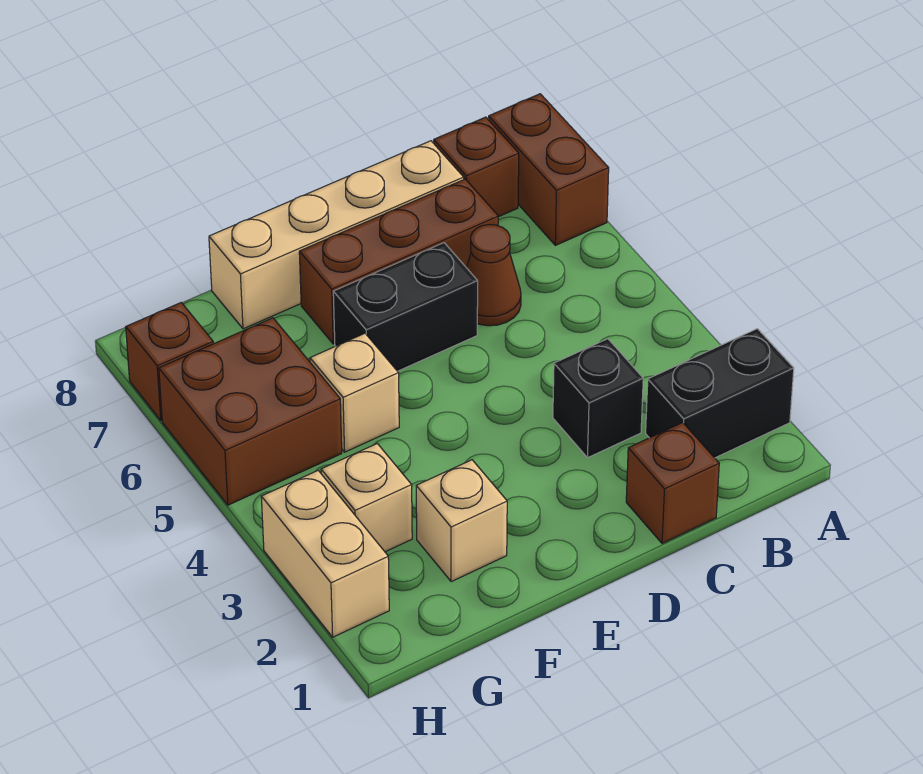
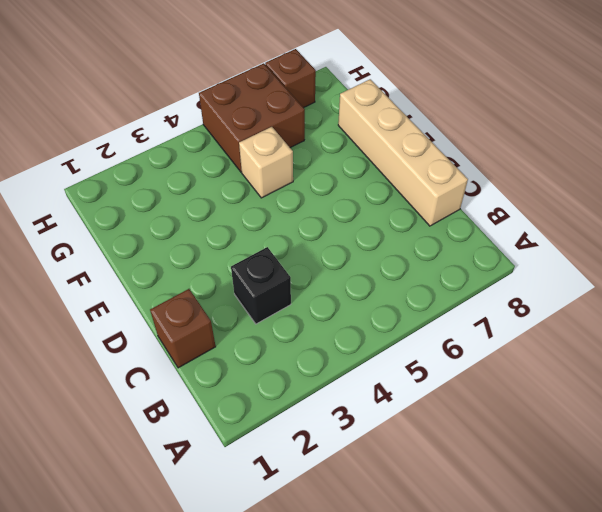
none -> black 1x2 brick [646,329,794,458]
none -> brown 1x2 brick [489,94,609,245]
none -> brown 1x1 brick [434,117,519,217]

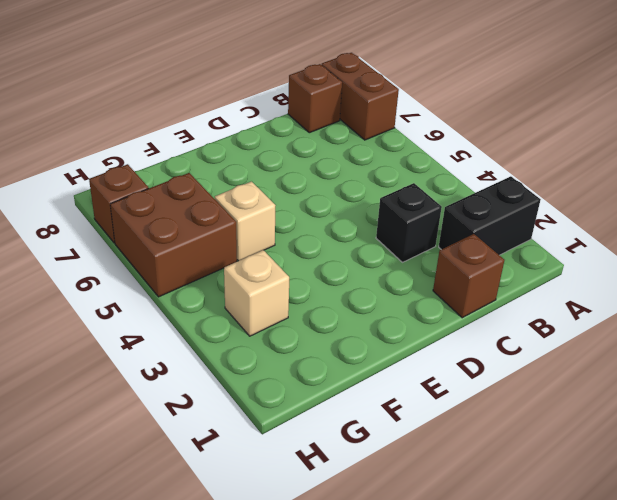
none -> brown 1x1 cone [466,225,521,326]
none -> brown 1x3 brick [299,179,498,344]
none -> tan 1x4 brick [209,141,464,329]

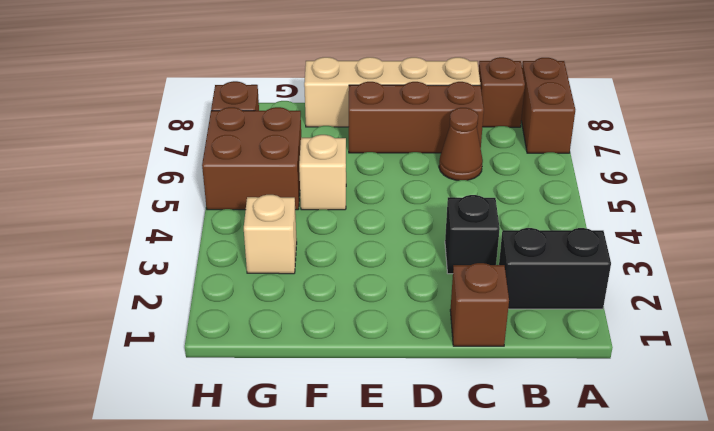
none -> black 1x2 brick [333,243,478,371]
none -> tan 1x1 brick [416,460,507,582]
none -> tan 1x2 brick [261,471,389,637]

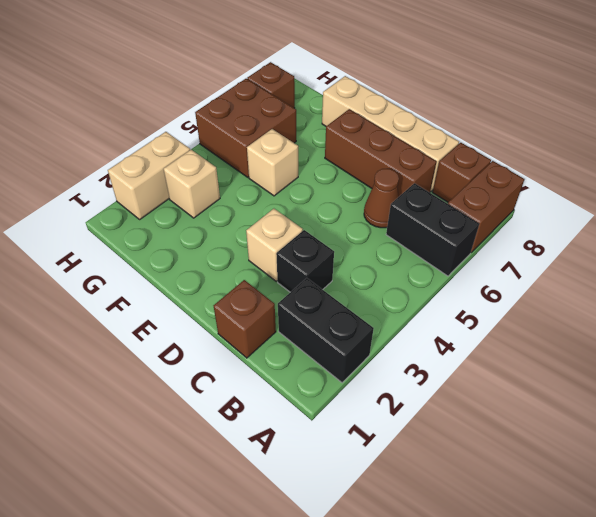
black 1x2 brick [386,183,479,276] -> black 1x2 brick moved to [333,243,478,371]
tan 1x1 brick [246,209,303,281] -> tan 1x1 brick moved to [416,460,507,582]

